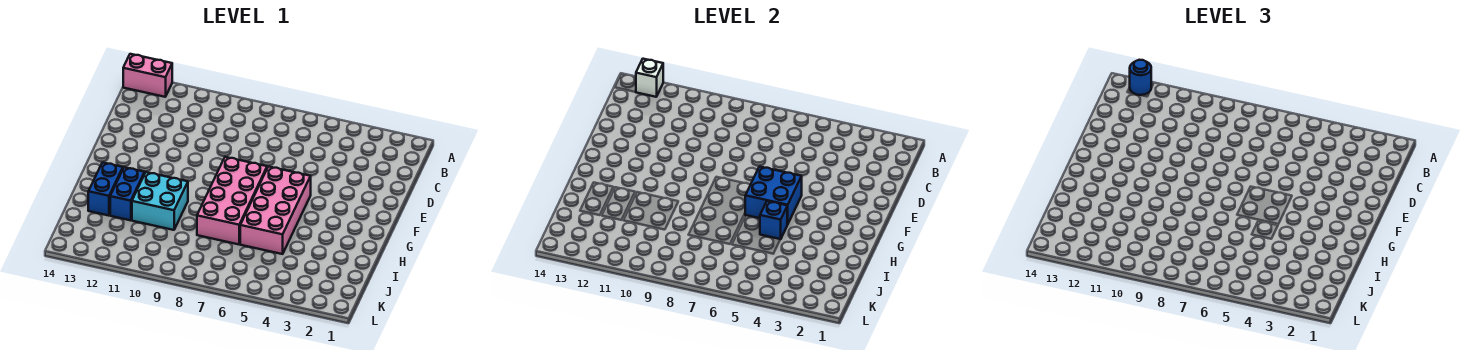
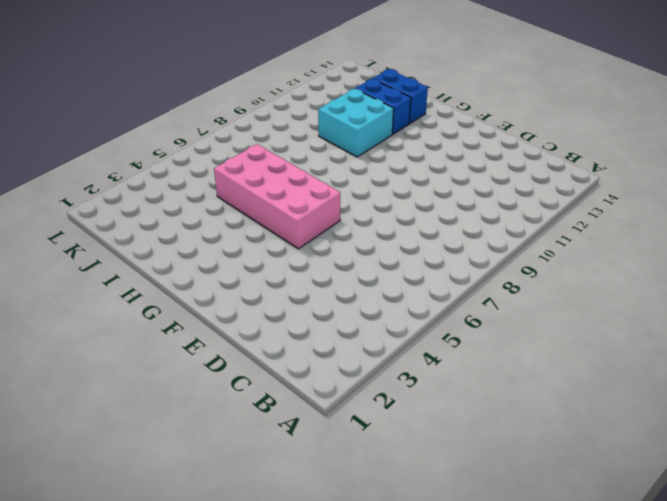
none -> pink 1x2 brick [123,54,172,97]
none -> pink 2x4 brick [197,157,267,244]

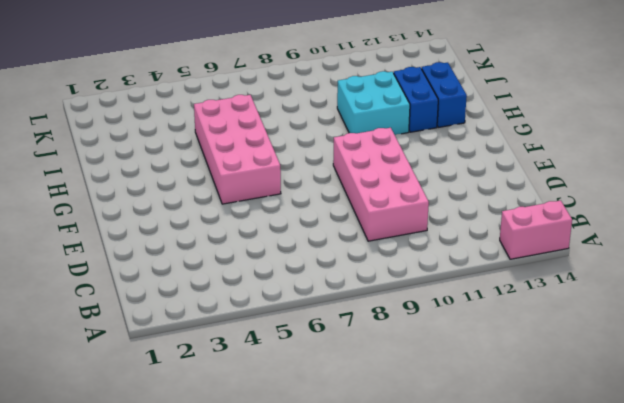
pink 2x4 brick [333,128,429,241] -> pink 2x4 brick moved to [197,157,267,244]
none -> white 1x1 brick [636,59,663,97]
none -> blue 2x2 brick [745,167,802,224]

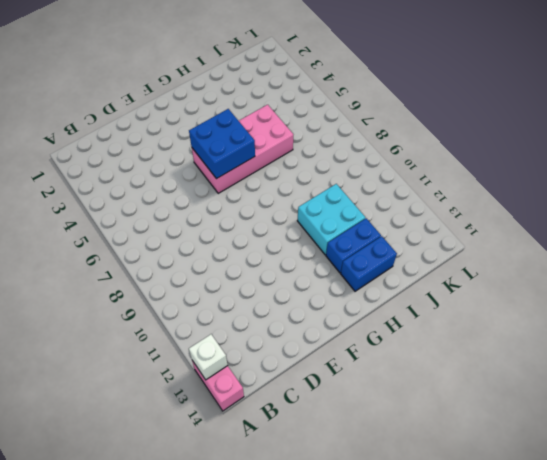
none -> pink 2x4 brick [197,157,267,244]
none -> blue 1x1 brick [760,201,788,239]

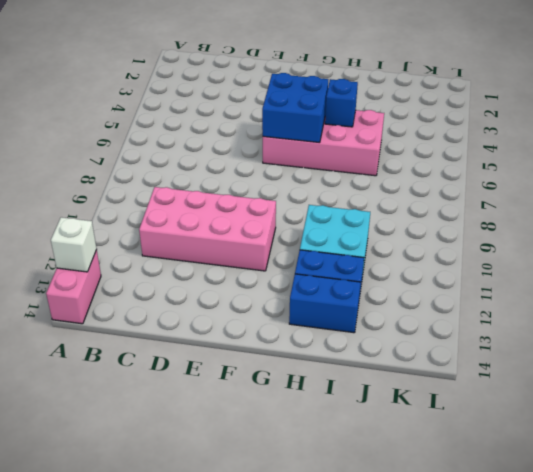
pink 2x4 brick [139,187,276,271] -> pink 2x4 brick moved to [197,157,267,244]
none -> blue 1x1 round brick [1130,60,1152,95]

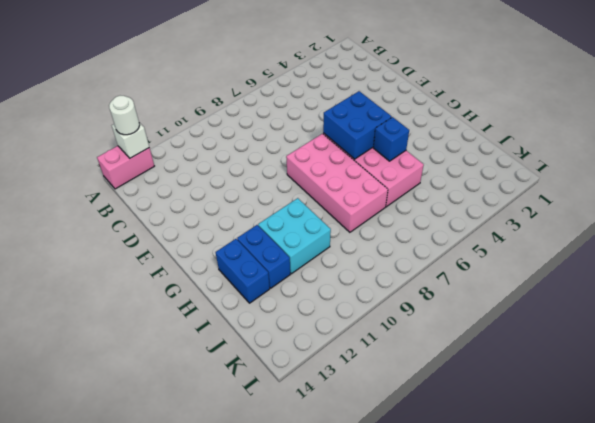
white 1x1 round brick [109,96,140,135] -> blue 1x1 round brick [1130,60,1152,95]

